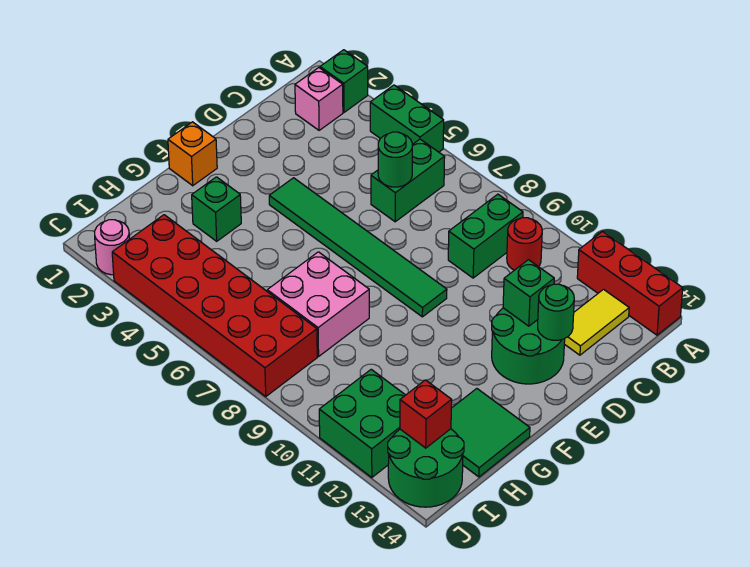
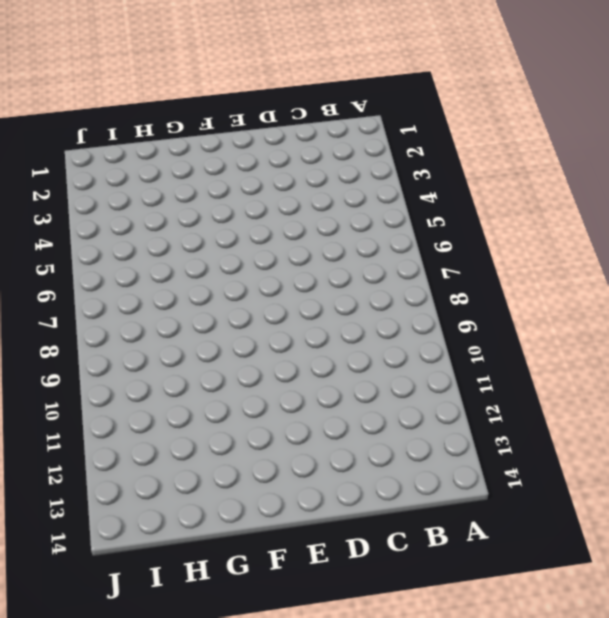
none -> green 1x1 brick [320,50,368,112]
none -> green 1x2 brick [370,85,444,152]
none -> red 1x3 brick [577,232,683,335]

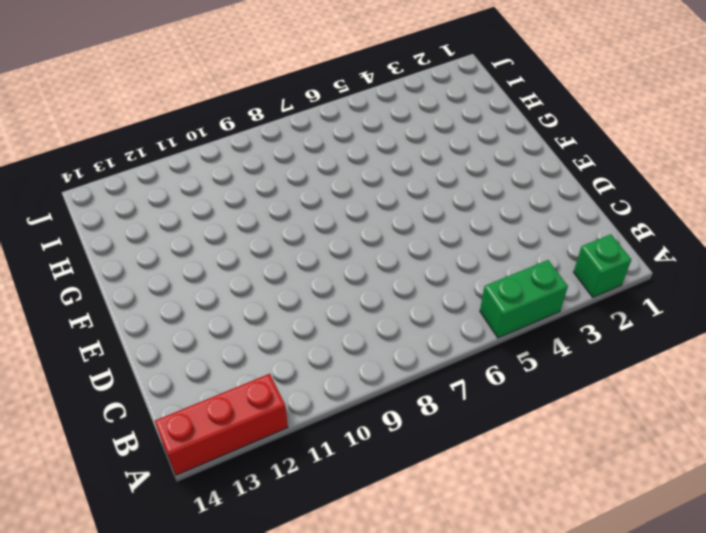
none -> pink 1x1 brick [295,68,343,130]
none -> green 1x2 brick [371,139,445,222]
none -> green 1x2 brick [448,194,523,278]

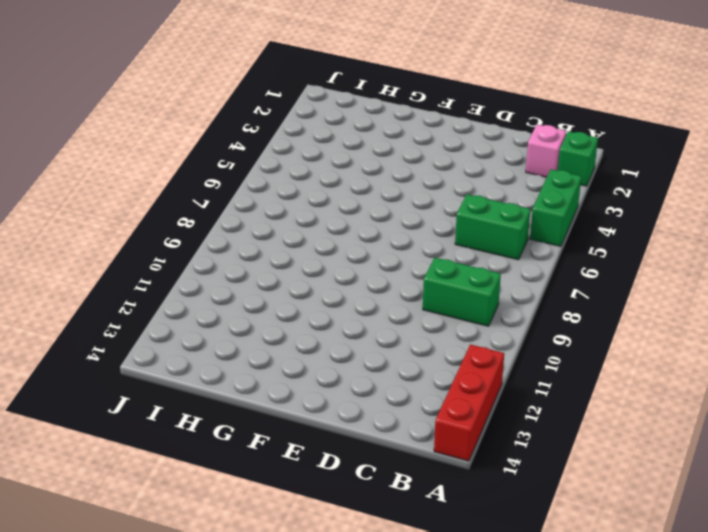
none -> red 1x1 round brick [507,218,542,270]
none -> yellow 1x2 tile [564,289,629,355]
none -> green 2x2 round brick [492,308,565,384]

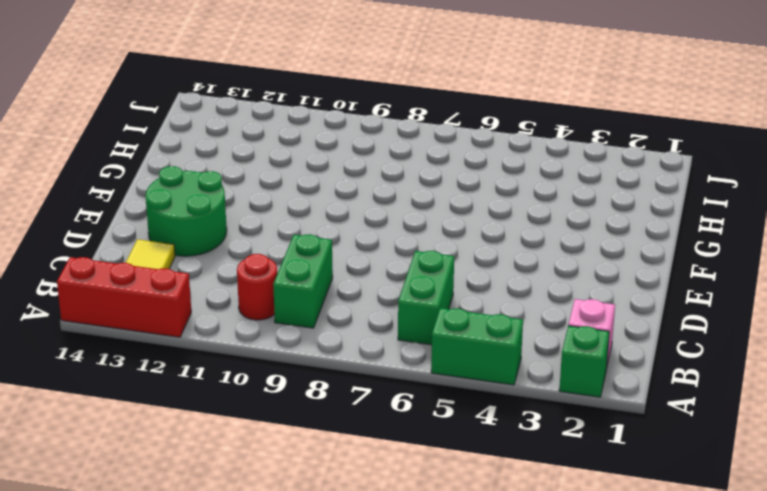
none -> green 1x6 tile [269,178,447,317]
none -> orange 1x1 brick [168,122,217,186]
none -> green 1x1 brick [192,177,241,241]

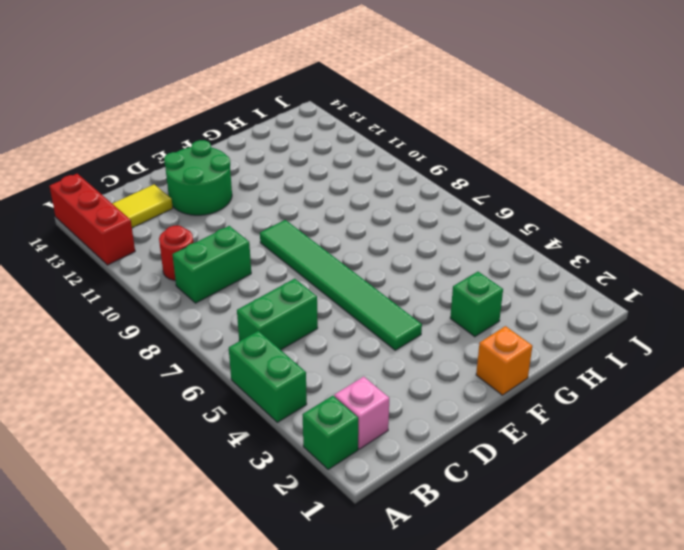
none -> pink 2x2 brick [267,252,369,356]
none -> green 2x2 tile [451,389,530,477]
none -> red 2x6 brick [112,215,317,396]

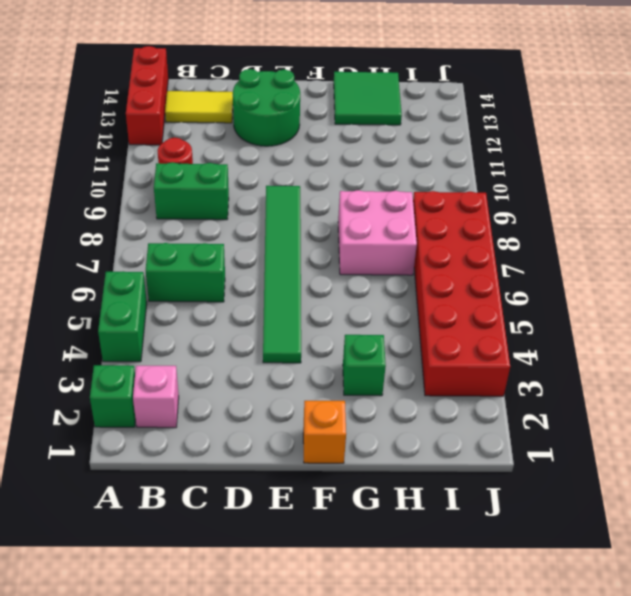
none -> green 2x2 brick [319,369,405,477]
none -> green 2x2 round brick [388,429,464,507]
none -> pink 1x1 round brick [95,220,130,275]

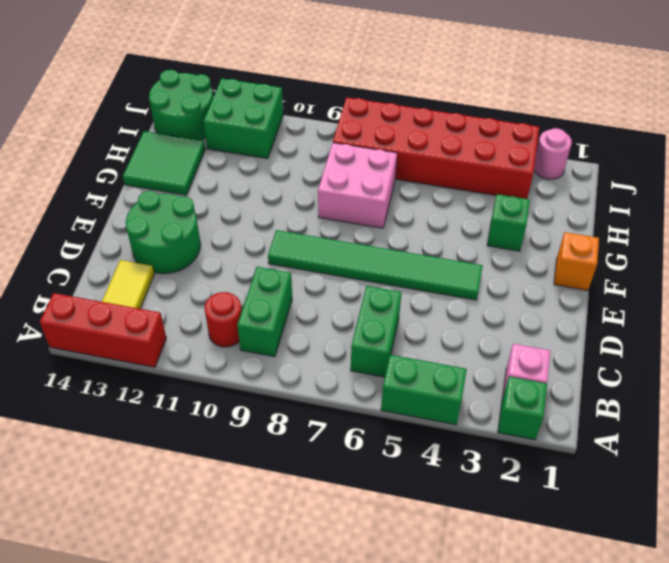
none -> green 1x1 round brick [378,132,412,187]
none -> green 1x1 brick [503,260,554,326]
none -> green 1x1 round brick [538,284,574,340]

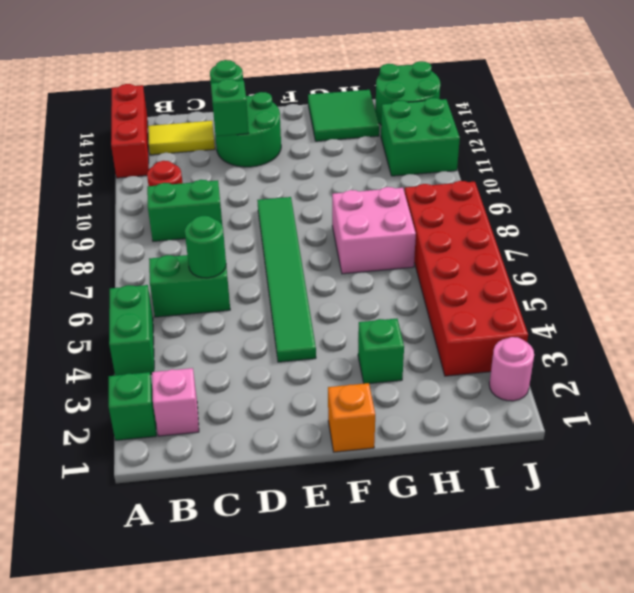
none -> red 1x1 brick [400,380,452,448]

